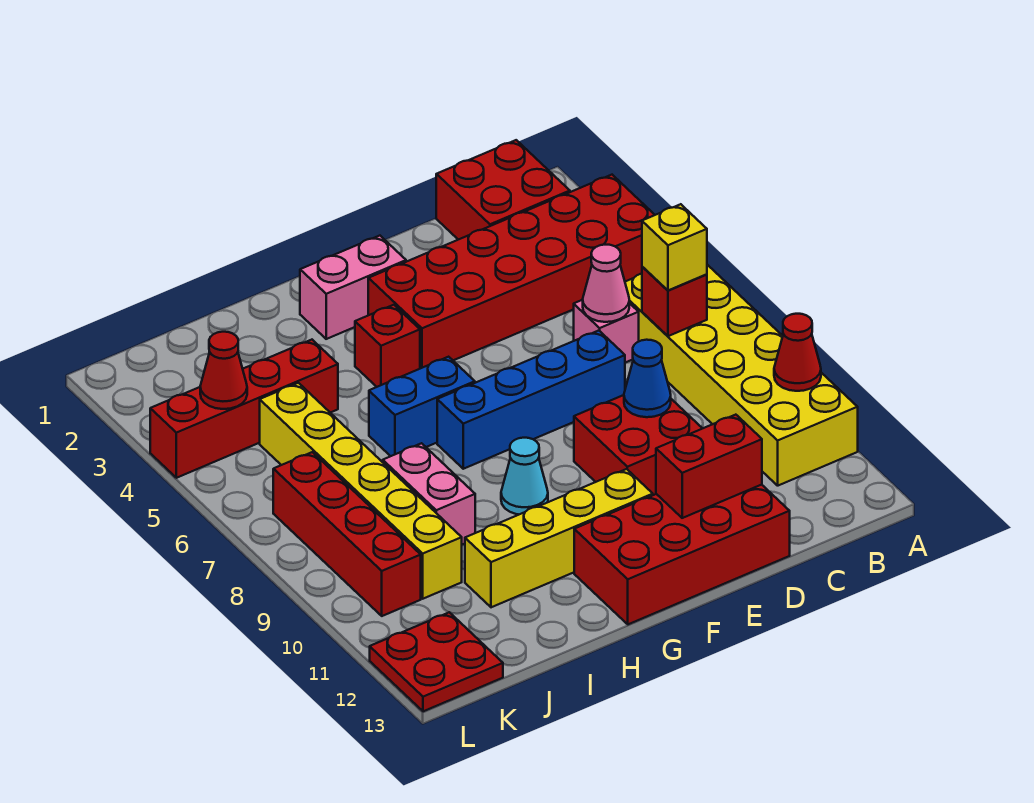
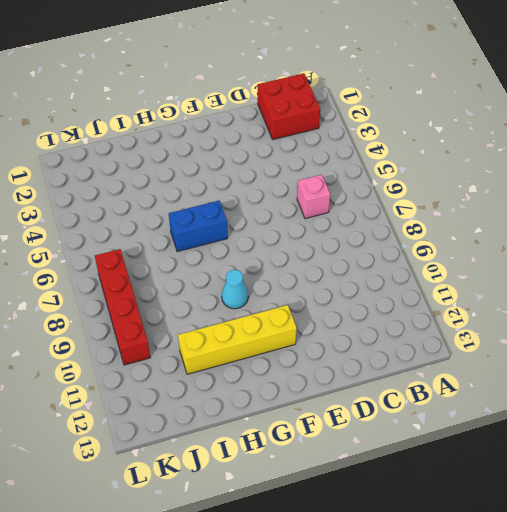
none -> red 2x6 brick [368,175,654,369]
none -> yellow 2x6 brick [625,265,858,486]
none -> blue 1x4 brick [437,331,625,469]

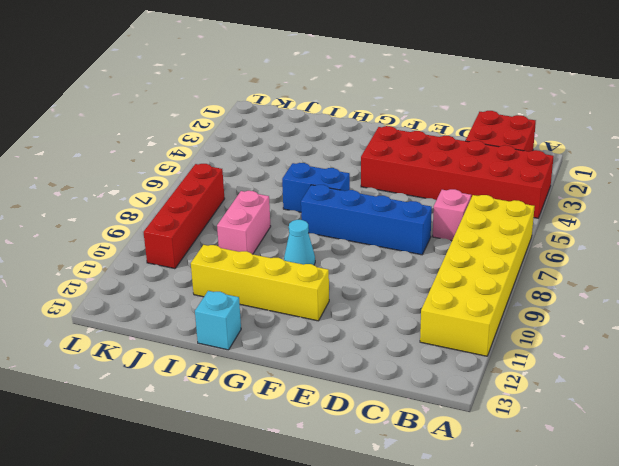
cyan 1x1 brick [195,291,241,350] -> none
none -> red 2x2 brick [574,395,702,495]
none -> red 2x4 brick [574,485,790,624]
none -> pink 1x2 brick [300,236,406,339]

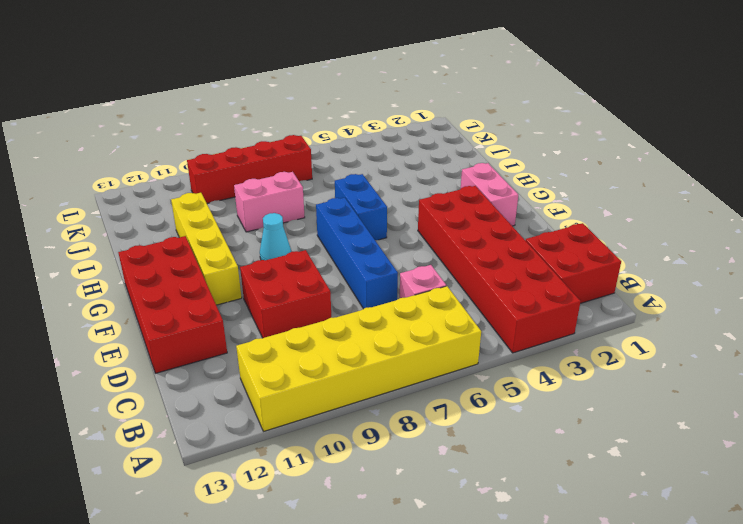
none -> red 1x1 brick [355,305,420,387]
none -> red 1x4 brick [150,340,338,478]
none -> yellow 1x6 brick [260,383,462,599]

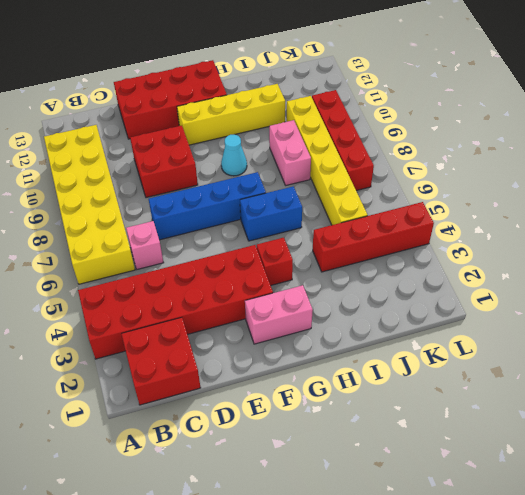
none -> red 2x2 plate [370,612,503,711]
none -> red 1x1 cone [774,314,821,391]
none -> red 1x1 brick [642,267,707,336]

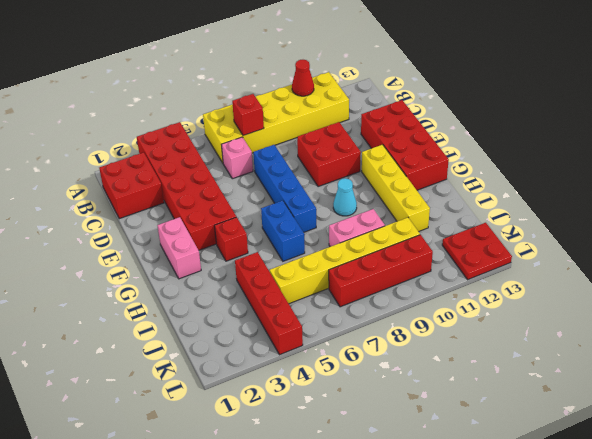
none -> pink 1x1 cone [583,245,629,322]
none -> blue 1x1 cone [624,340,671,417]
none -> red 1x2 brick [656,415,762,518]

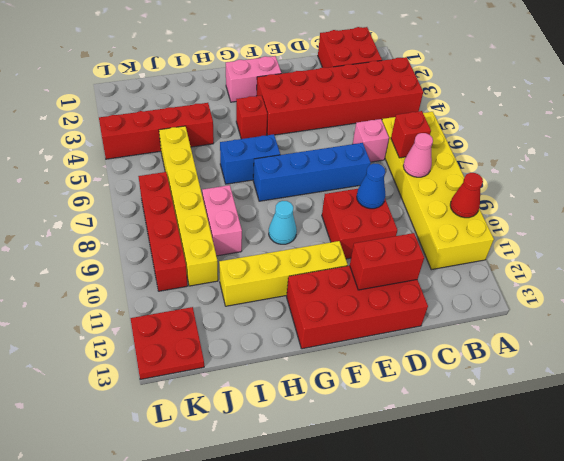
pink 1x1 cone [403,133,433,177] -> pink 1x1 cone moved to [583,245,629,322]
none -> red 1x1 cone [200,332,247,409]
none -> yellow 1x1 brick [642,204,707,290]

